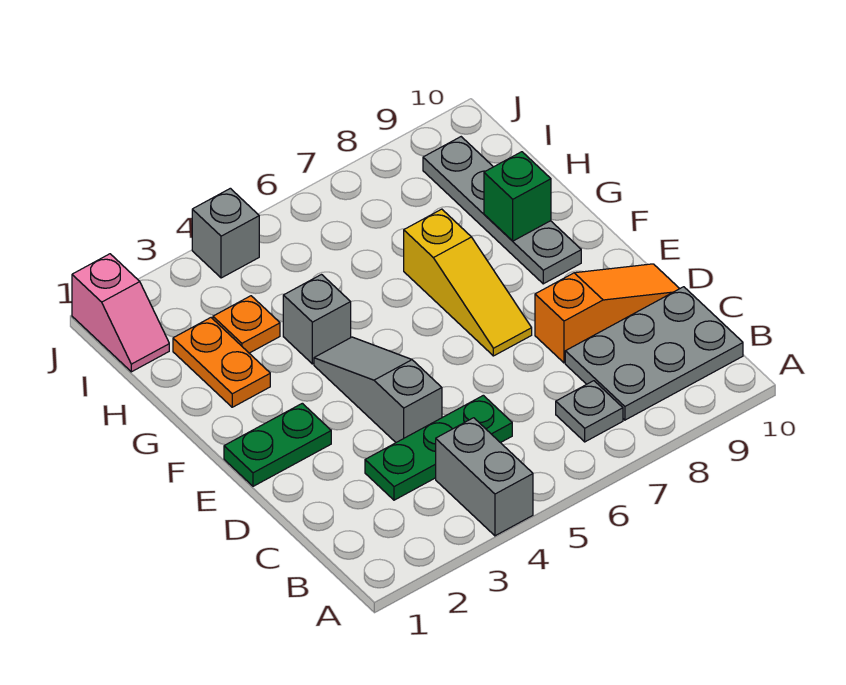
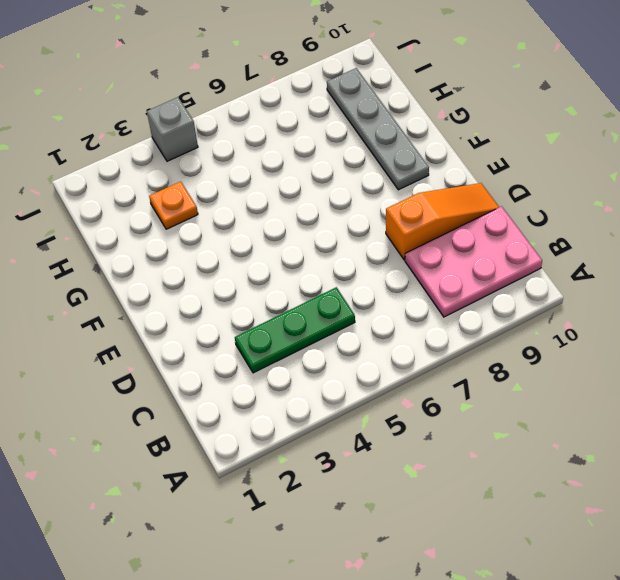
pink 2x3 plate [405,206,542,317] -> grey 2x3 plate [565,287,743,420]
none -> grey 1x2 brick [436,418,533,536]
none -> grey 1x1 plate [556,381,623,442]
none -> grey 1x3 slope [314,337,442,442]

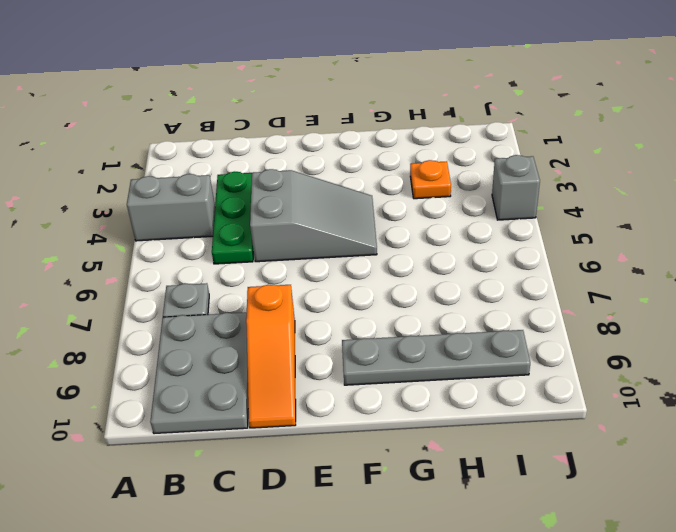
grey 2x3 slope [250,169,377,262] -> grey 1x3 slope [314,337,442,442]
none -> green 1x2 plate [224,403,331,486]
none -> yellow 1x3 slope [404,209,532,356]
none -> orange 1x2 plate [173,318,270,407]

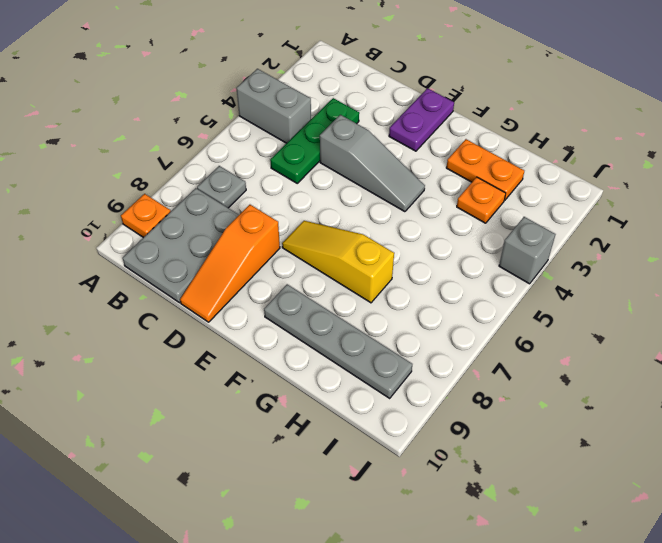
orange 1x1 plate [121,194,171,238] -> none
purple 1x2 plate [389,88,454,151] -> green 1x2 plate [224,403,331,486]
none -> grey 1x1 brick [283,275,351,364]
none -> pink 1x2 slope [72,254,169,372]
none -> green 1x1 brick [484,152,551,241]

